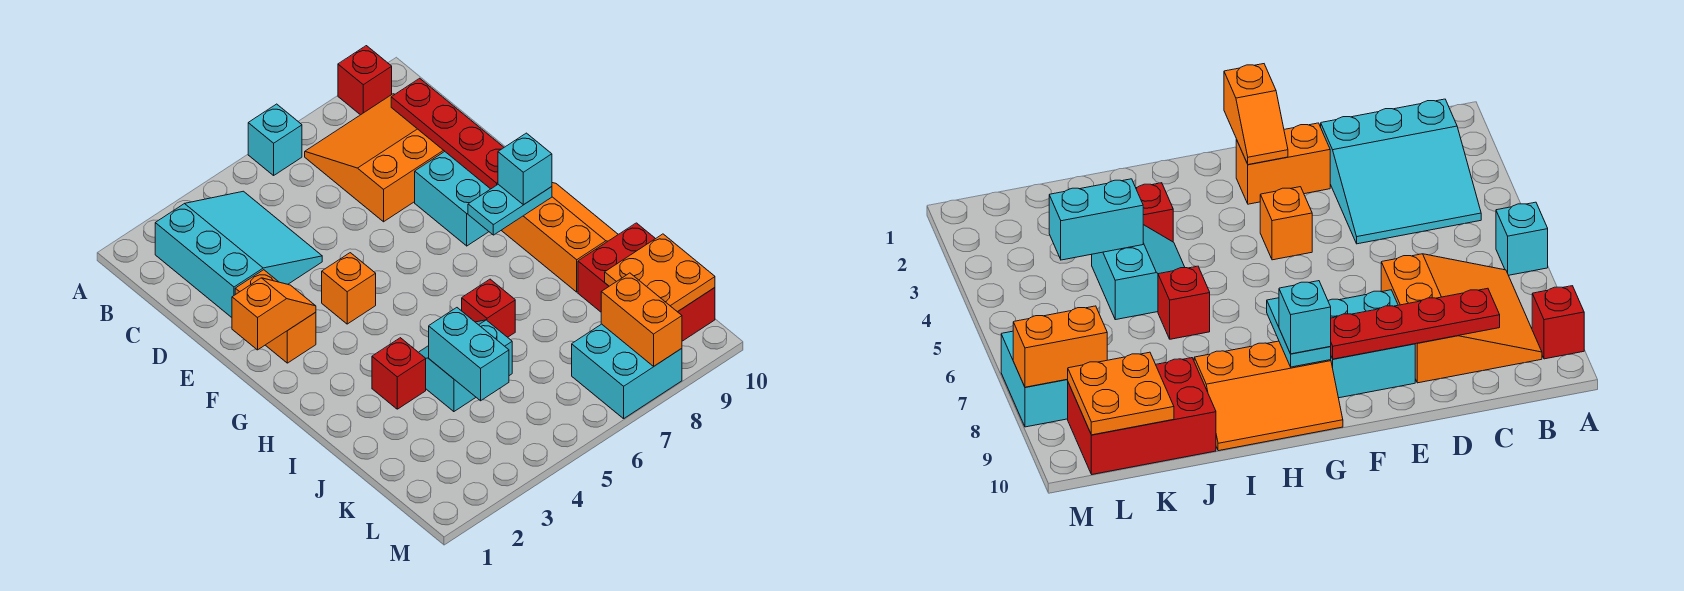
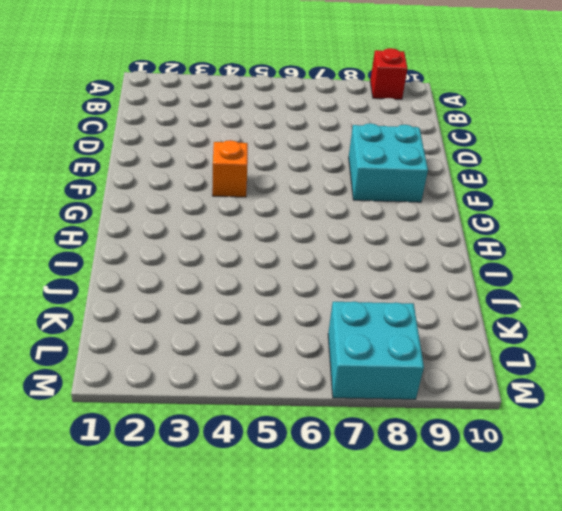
none -> cyan 1x1 brick [248,104,302,175]
none -> cyan 3x3 slope [155,191,322,317]
none -> orange 3x3 slope [305,94,445,222]

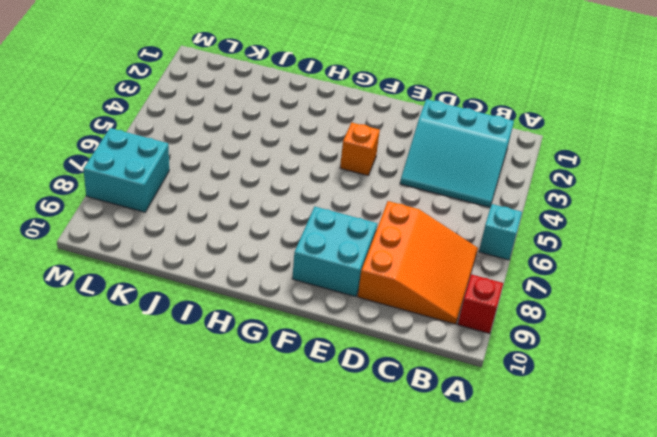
none -> orange 1x2 brick [235,270,316,363]
none -> orange 2x3 slope [501,183,618,292]
none -> red 1x1 brick [372,338,426,409]

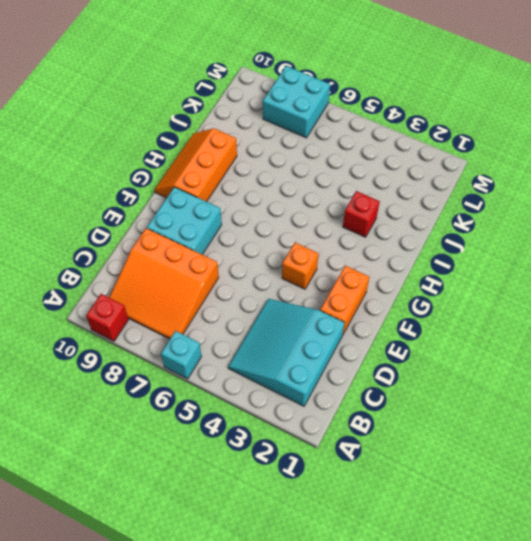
none -> cyan 2x2 slope [419,320,512,412]
none -> red 1x1 brick [462,279,515,337]
none -> red 2x3 brick [578,223,715,341]

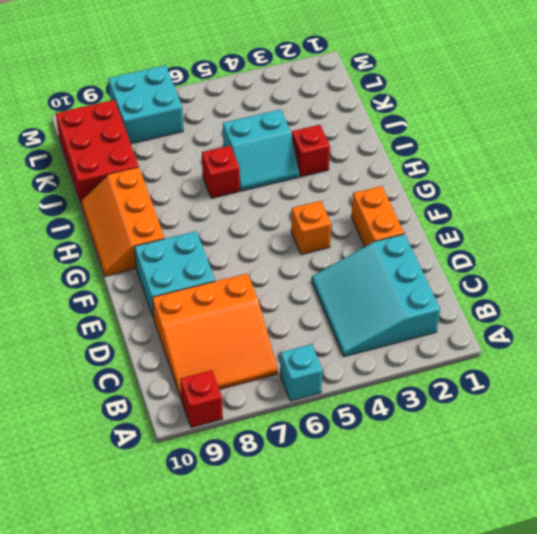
none -> red 1x4 plate [391,78,504,189]
none -> orange 1x2 slope [232,278,316,350]
none -> cyan 1x2 plate [468,184,552,235]

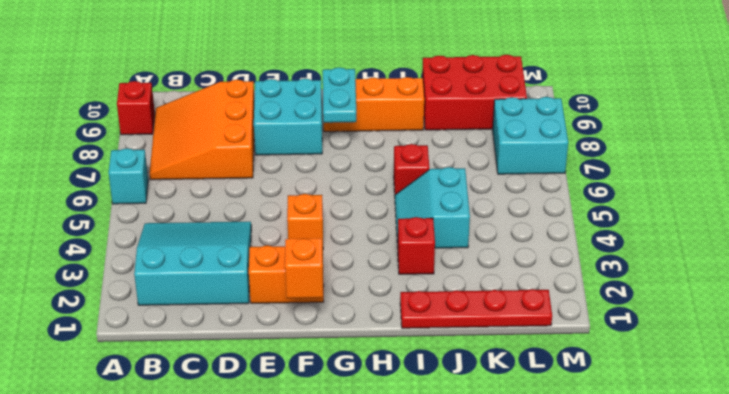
red 1x4 plate [400,289,552,328] -> red 1x4 plate moved to [391,78,504,189]
none -> cyan 1x2 brick [429,308,509,401]
none -> orange 2x2 plate [605,234,715,312]
none -> orange 1x2 brick [601,273,682,366]

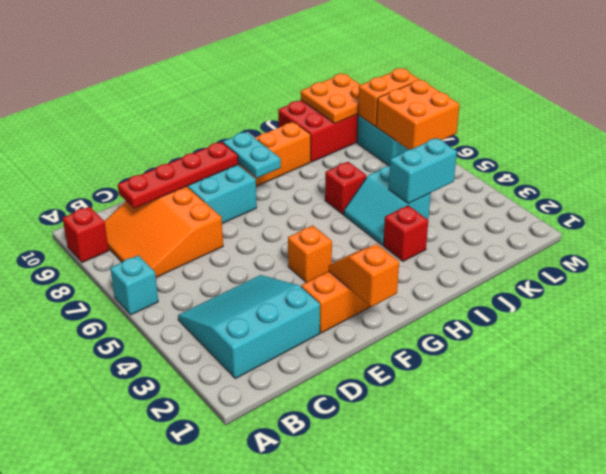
orange 2x2 brick [376,80,460,150] -> none
none -> cyan 1x1 brick [498,133,552,205]

